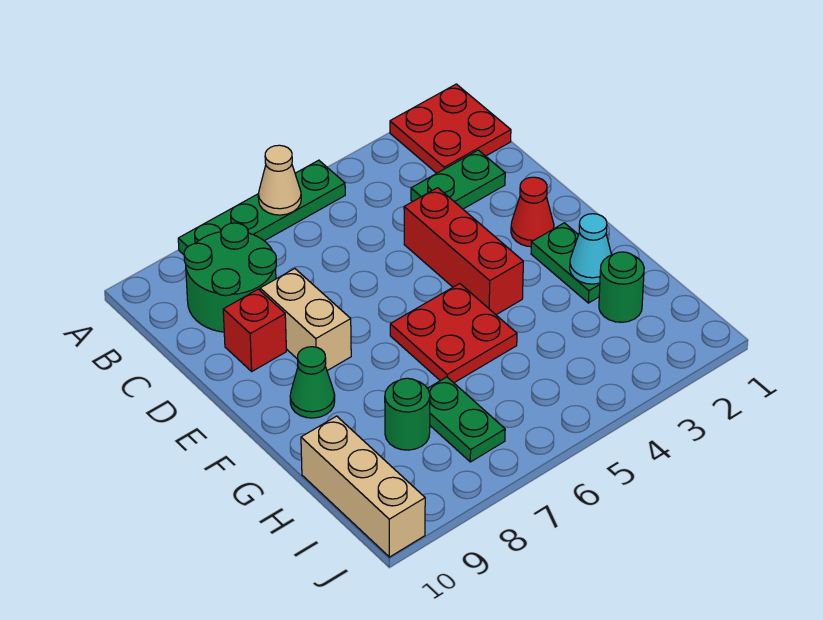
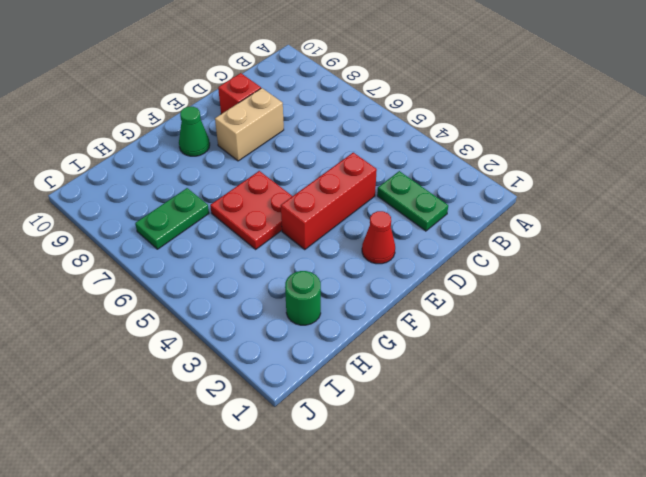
none -> red 2x2 plate [390,84,511,173]
none -> green 1x4 plate [178,160,345,255]
none -> green 2x2 round brick [184,223,276,332]

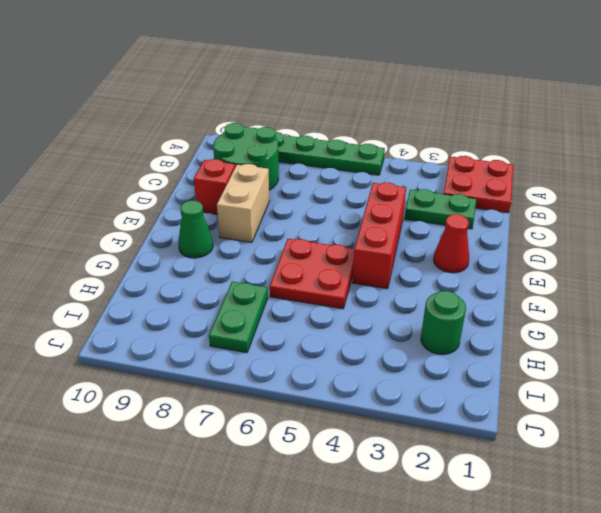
none -> green 1x2 plate [531,223,600,303]
none -> green 1x1 round brick [385,378,430,450]
none -> tan 1x3 brick [301,416,425,557]

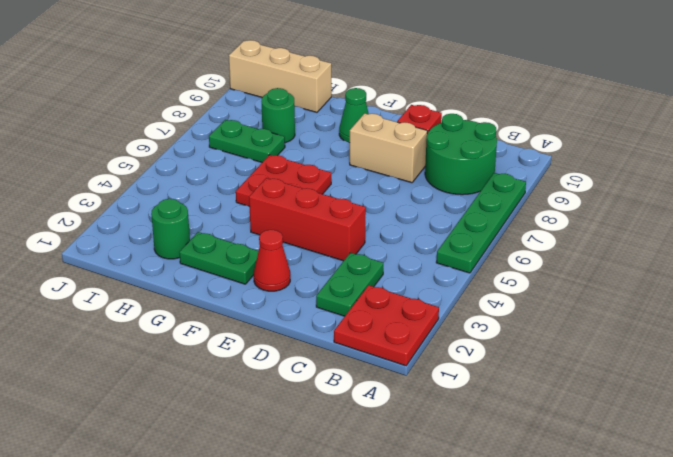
none -> tan 1x1 cone [258,145,301,215]
none -> cyan 1x1 cone [570,214,611,284]

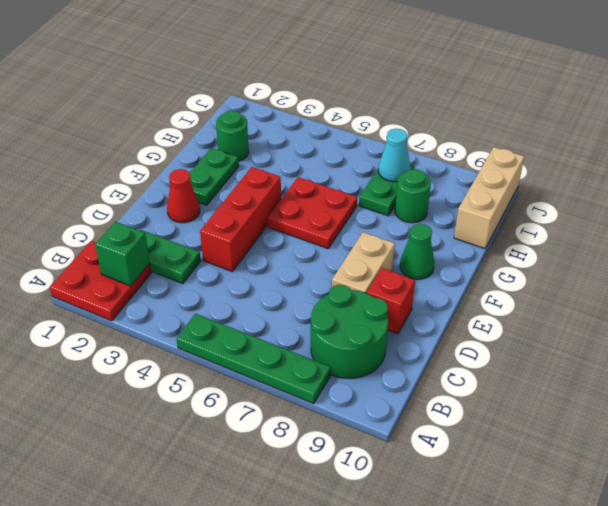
green 1x1 brick [95,222,150,286] -> none
cyan 1x1 cone [378,129,410,182] -> cyan 1x1 cone moved to [570,214,611,284]
none -> tan 1x1 cone [258,145,301,215]

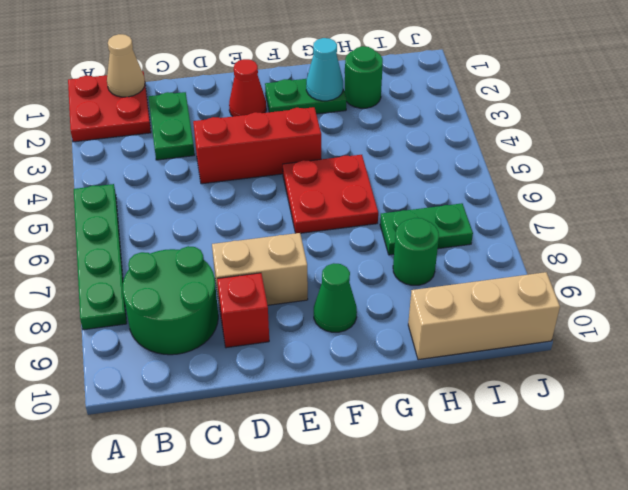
tan 1x1 cone [107,34,145,97] -> tan 1x1 cone moved to [258,145,301,215]

